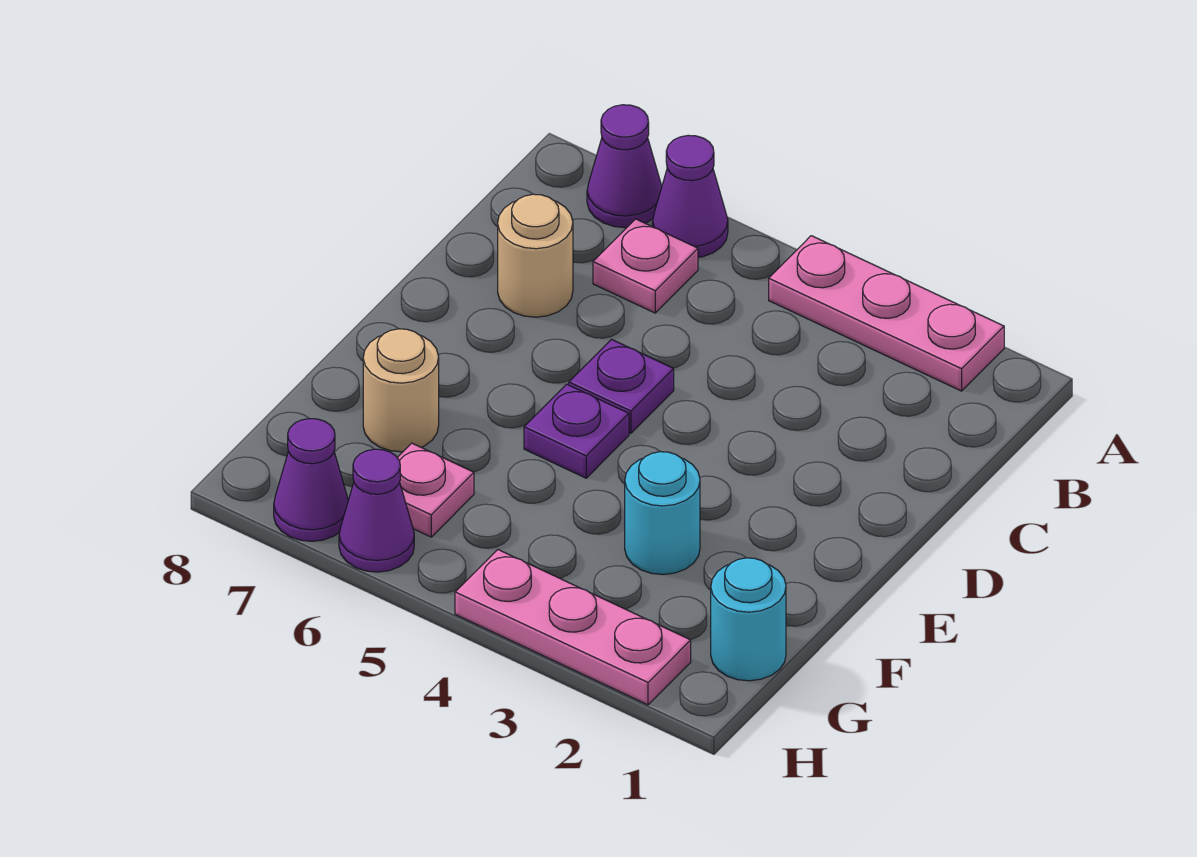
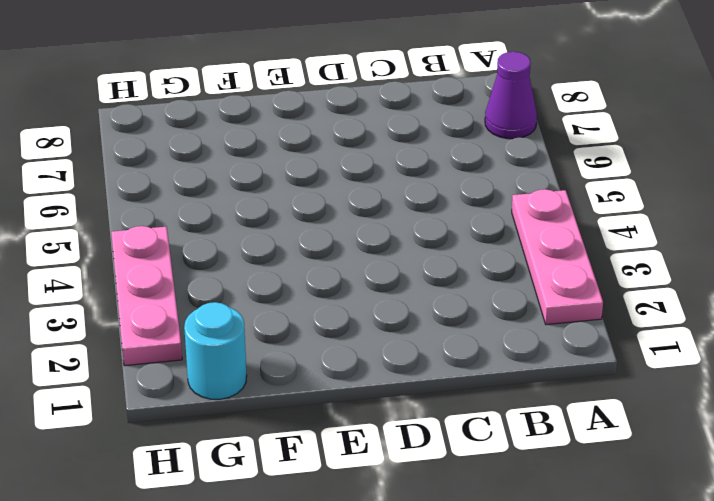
none -> purple 1x1 cone [652,135,728,257]
none -> pink 1x1 plate [593,219,698,313]
none -> tan 1x1 round brick [498,194,573,317]

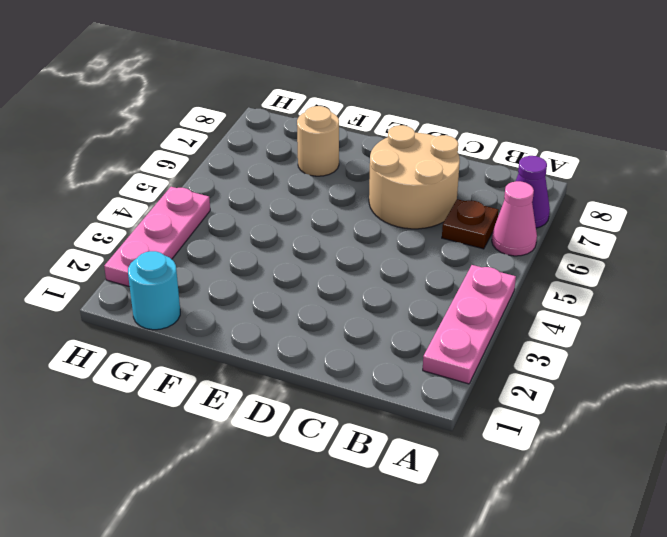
pink 1x1 cone [492,181,537,256] -> purple 1x1 cone [652,135,728,257]
brown 1x1 plate [442,199,499,249] -> pink 1x1 plate [593,219,698,313]
tan 2x2 round brick [369,125,460,229] -> tan 1x1 round brick [498,194,573,317]
none -> purple 1x1 plate [569,339,674,433]
none -> purple 1x1 plate [524,384,629,478]
none -> cyan 1x1 round brick [625,452,700,575]

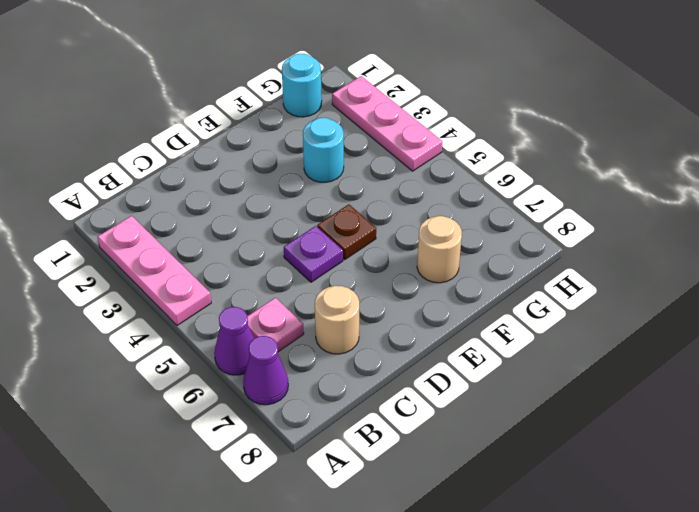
brown 1x1 plate [317,204,376,259] -> purple 1x1 plate [524,384,629,478]
none -> pink 1x1 plate [397,443,474,537]
none -> purple 1x1 cone [339,449,414,572]
none -> purple 1x1 cone [274,419,348,541]

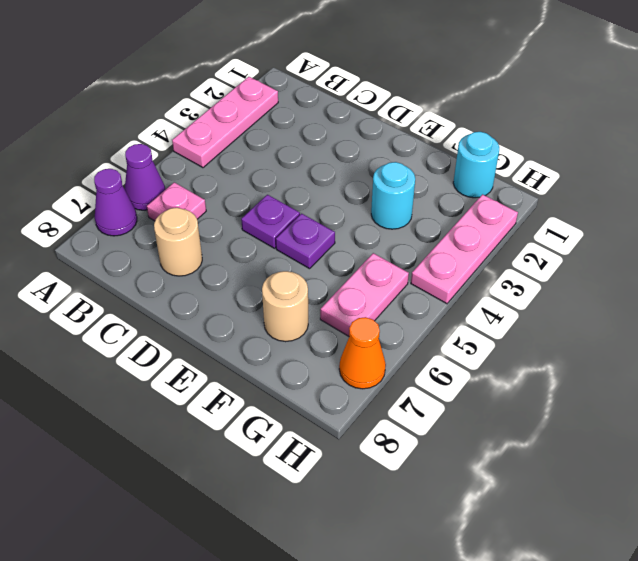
pink 1x2 plate [320,253,409,336] -> pink 1x1 plate [397,443,474,537]
orange 1x1 cone [339,317,386,389] -> purple 1x1 cone [274,419,348,541]
none -> purple 1x1 cone [339,449,414,572]

